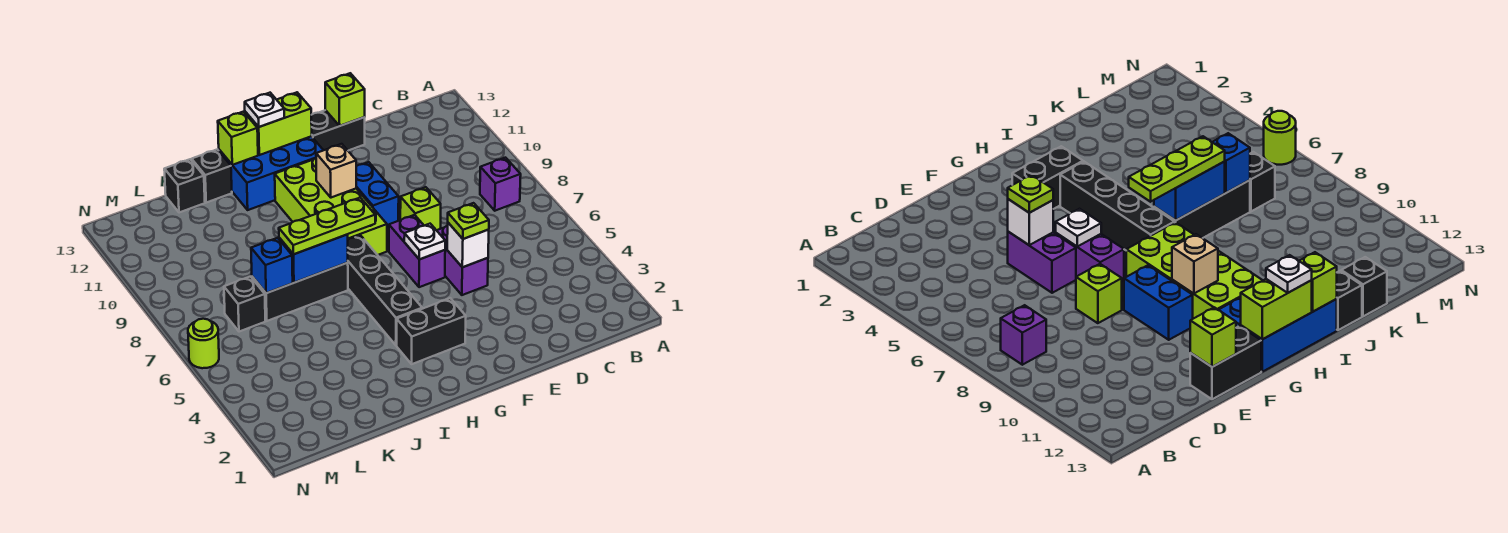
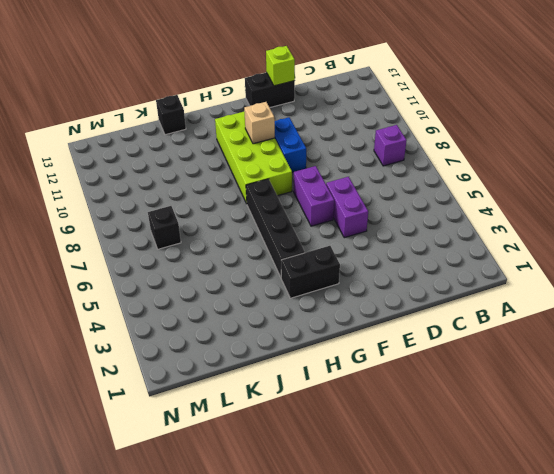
none -> lime 1x1 brick [400,187,441,230]
none -> blue 2x3 brick [219,136,323,210]
none -> black 1x3 brick [252,263,348,321]

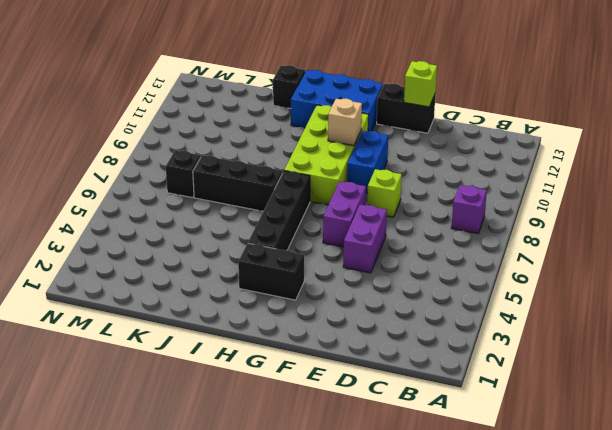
none -> black 1x1 brick [164,159,205,213]
none -> lime 1x1 round brick [188,319,219,368]
none -> white 1x1 brick [447,223,489,267]

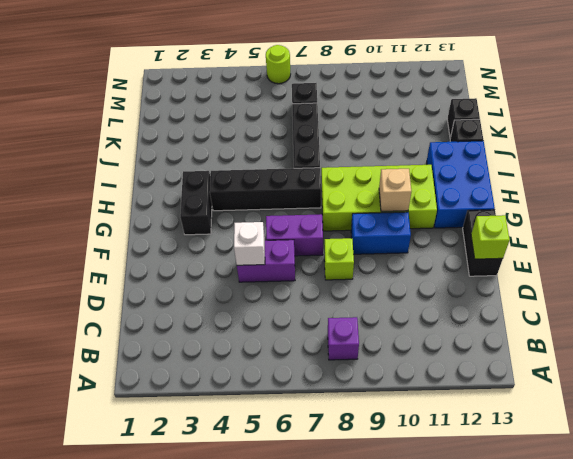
none -> white 1x1 plate [404,224,445,259]
none -> lime 1x2 brick [245,92,312,155]
none -> blue 1x2 brick [279,234,348,283]

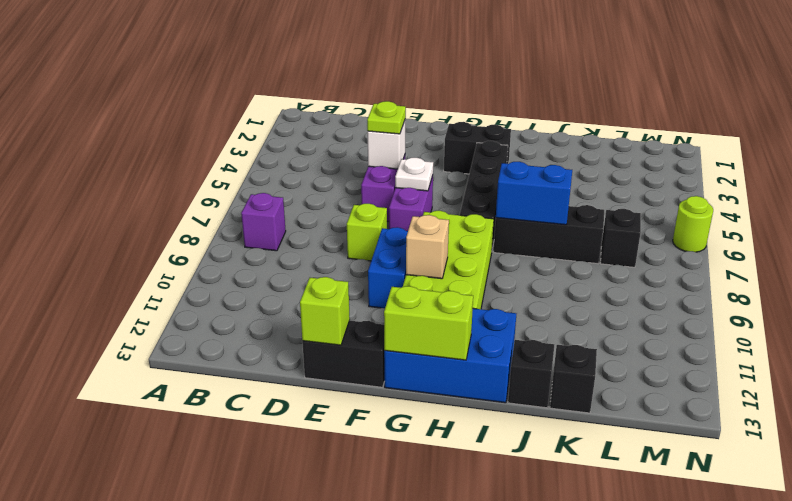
none -> lime 1x1 brick [218,112,258,165]
none -> blue 1x1 brick [251,238,293,293]
none -> lime 1x3 plate [279,198,375,254]

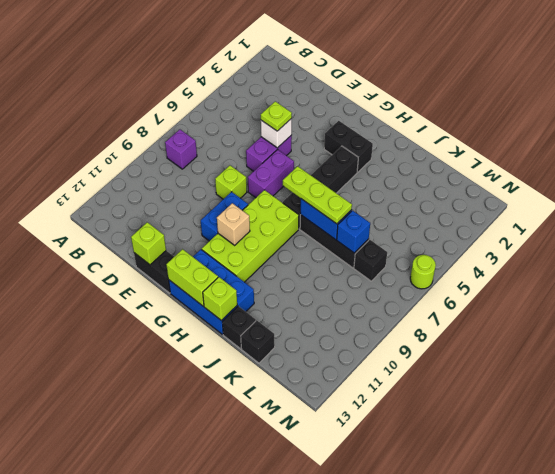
none -> white 1x1 plate [404,224,445,259]
none -> white 1x1 plate [245,93,284,127]

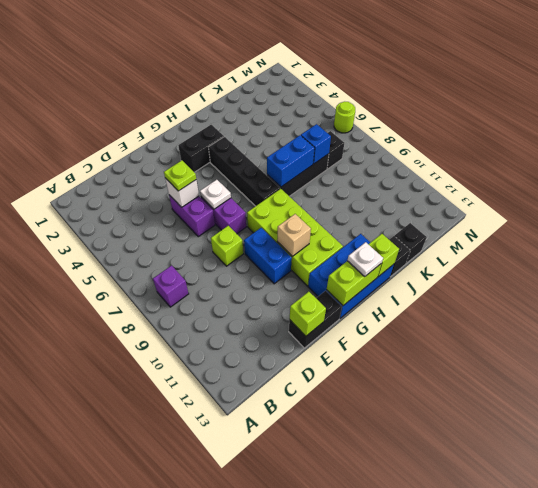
none -> lime 1x3 plate [279,198,375,254]

